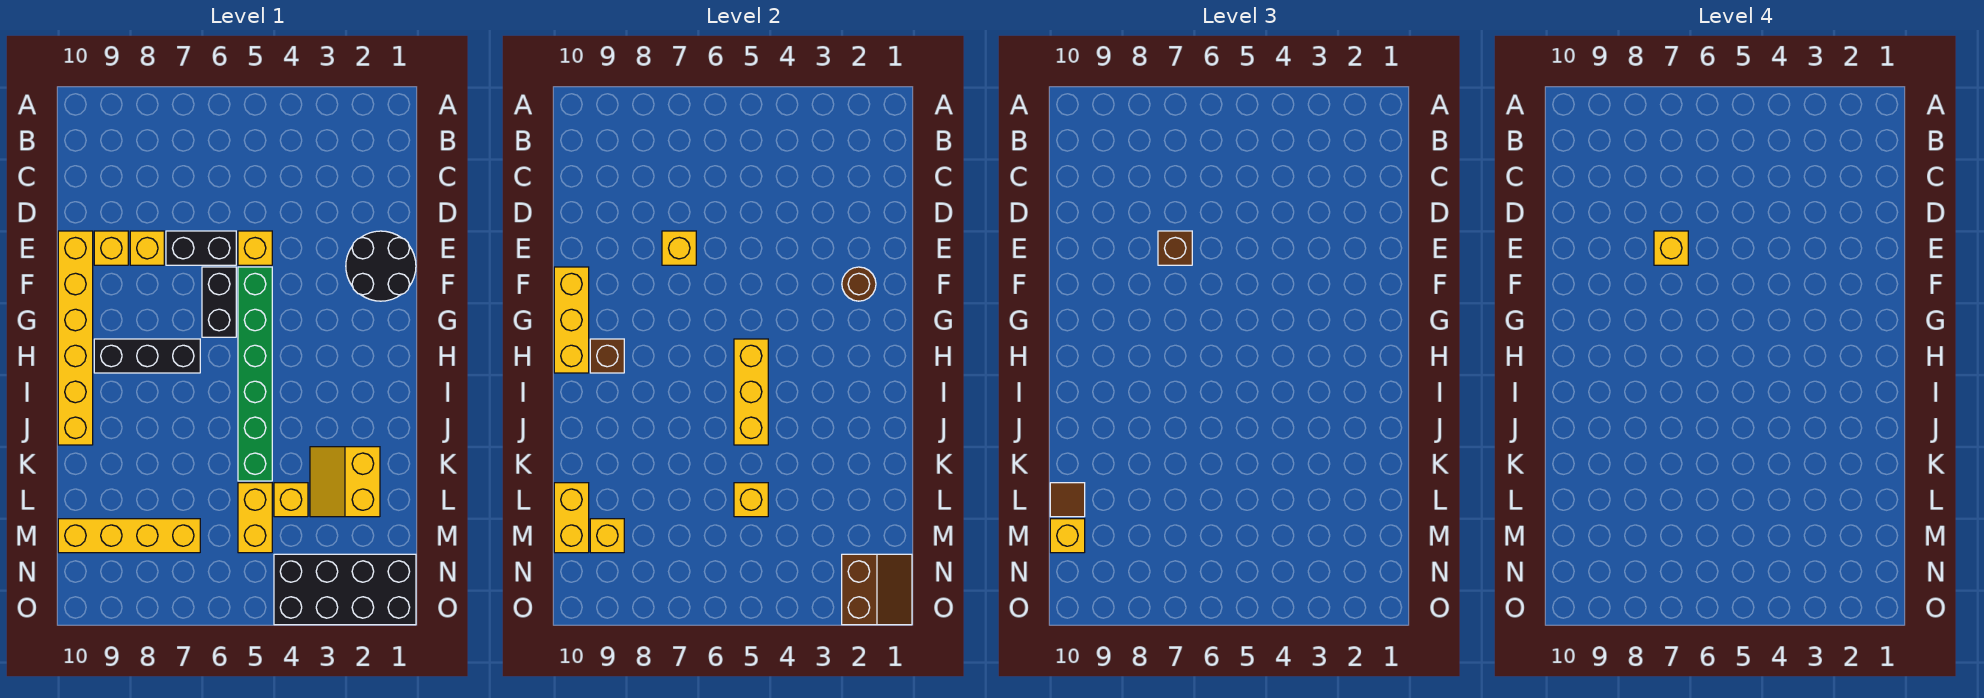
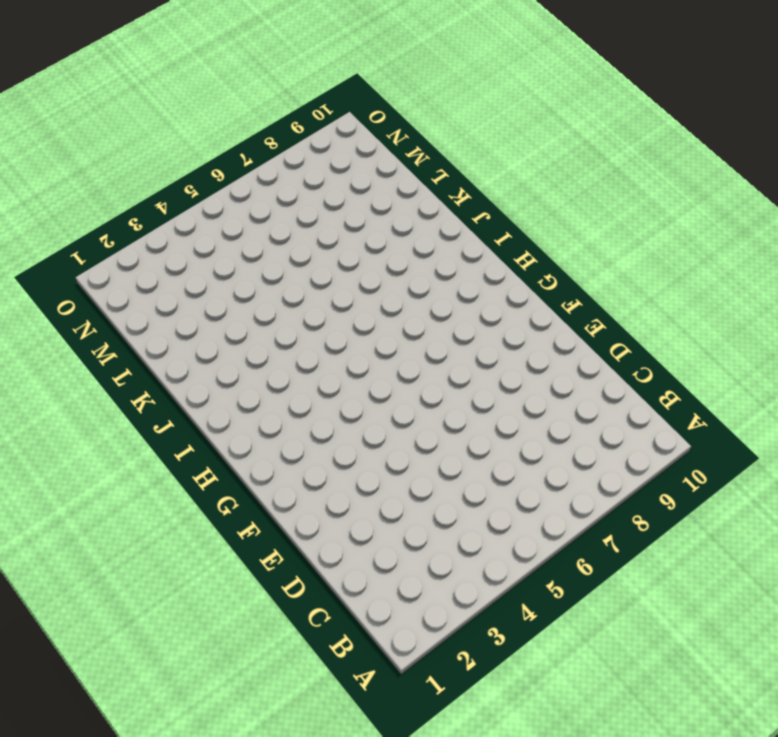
none -> black 2x2 round brick [346,231,416,301]
none -> yellow 1x1 brick [238,231,272,265]
none -> black 1x2 brick [166,231,236,265]

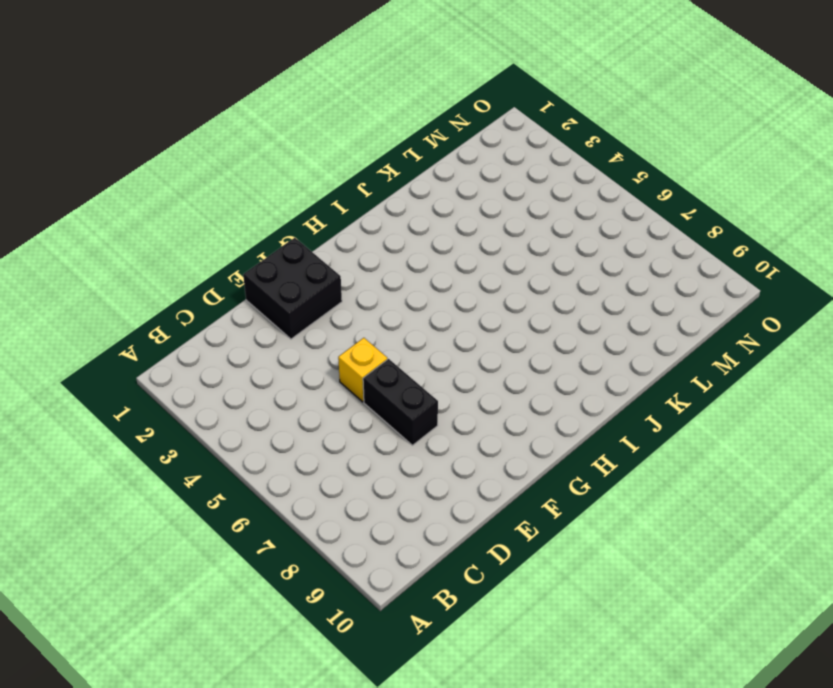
black 2x2 brick [243,238,342,339] -> black 2x2 round brick [346,231,416,301]
none -> yellow 1x1 brick [130,231,164,265]
none -> yellow 1x1 brick [94,231,128,265]
none -> yellow 1x6 brick [58,231,93,445]

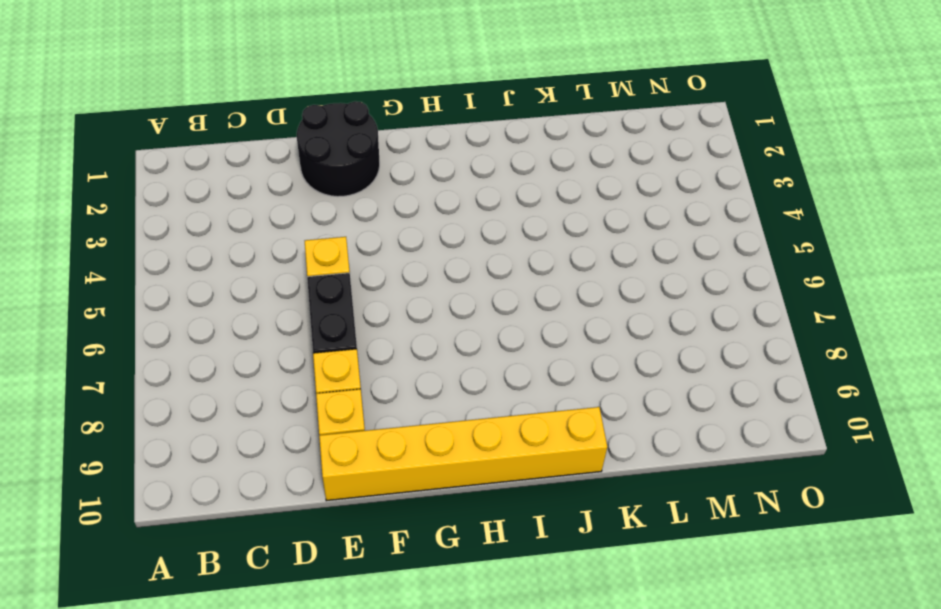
none -> green 1x6 brick [238,267,272,481]
none -> black 1x2 brick [202,267,236,337]
none -> black 1x3 brick [94,339,200,373]

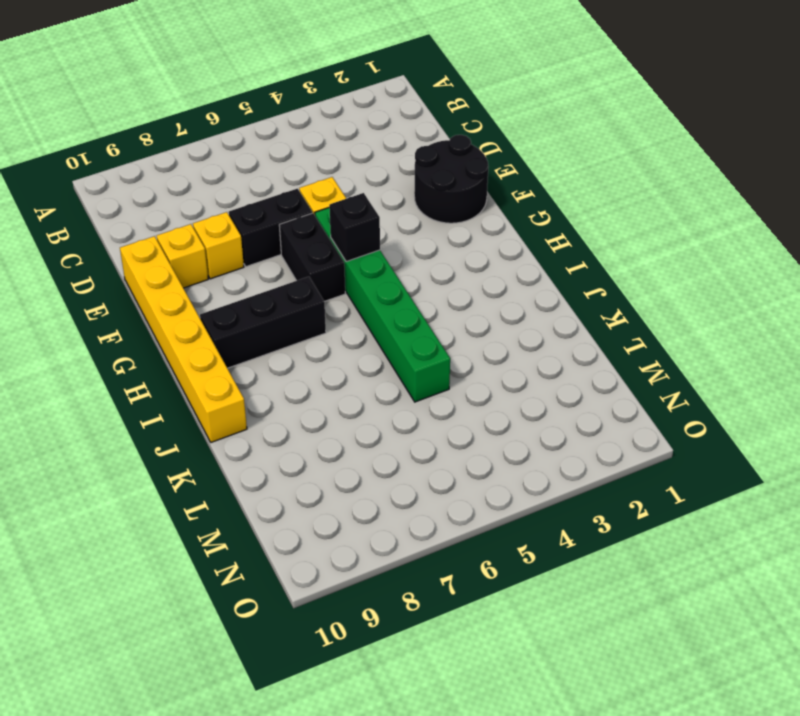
black 1x1 brick [329,193,380,262] -> none
none -> yellow 2x2 slope [310,447,380,517]
none -> yellow 1x1 brick [274,483,308,517]
none -> yellow 1x2 brick [238,483,272,553]

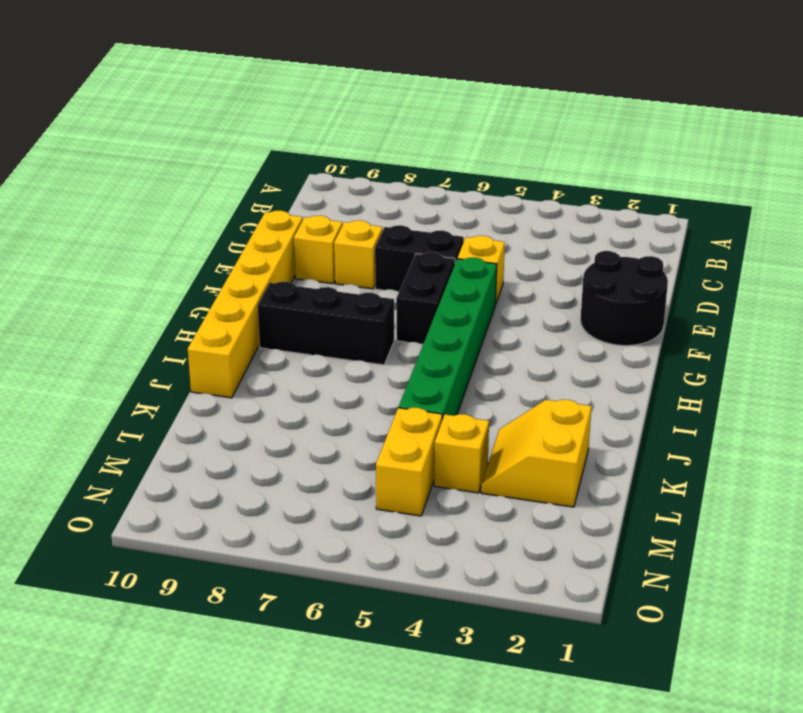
none -> yellow 1x4 brick [58,519,200,553]
none -> black 2x4 brick [274,554,416,625]
none -> yellow 1x1 brick [662,231,696,265]

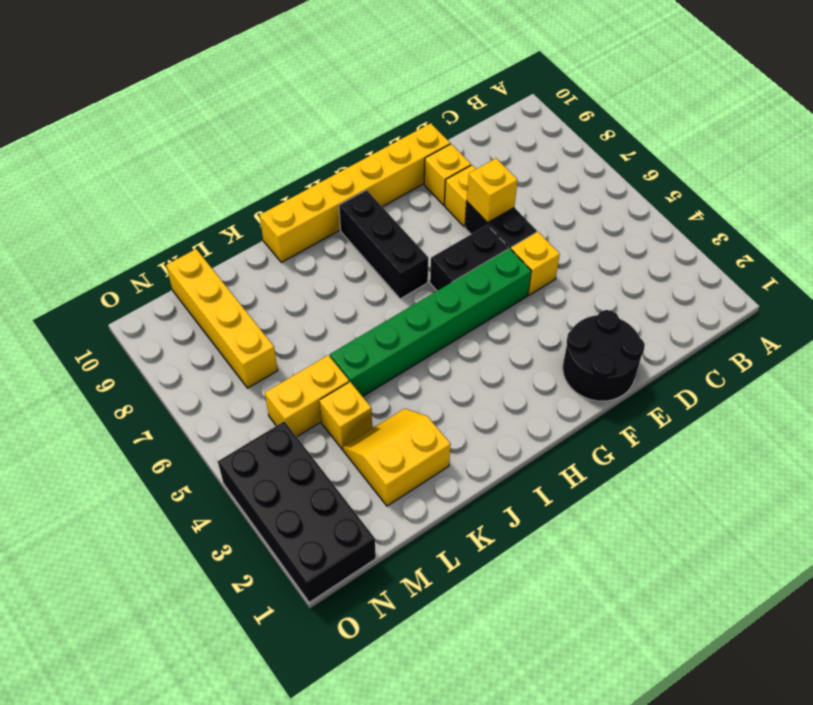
none -> brown 1x1 round brick [842,267,876,301]
none -> yellow 1x3 brick [554,267,589,373]
none -> yellow 1x3 brick [734,339,768,445]

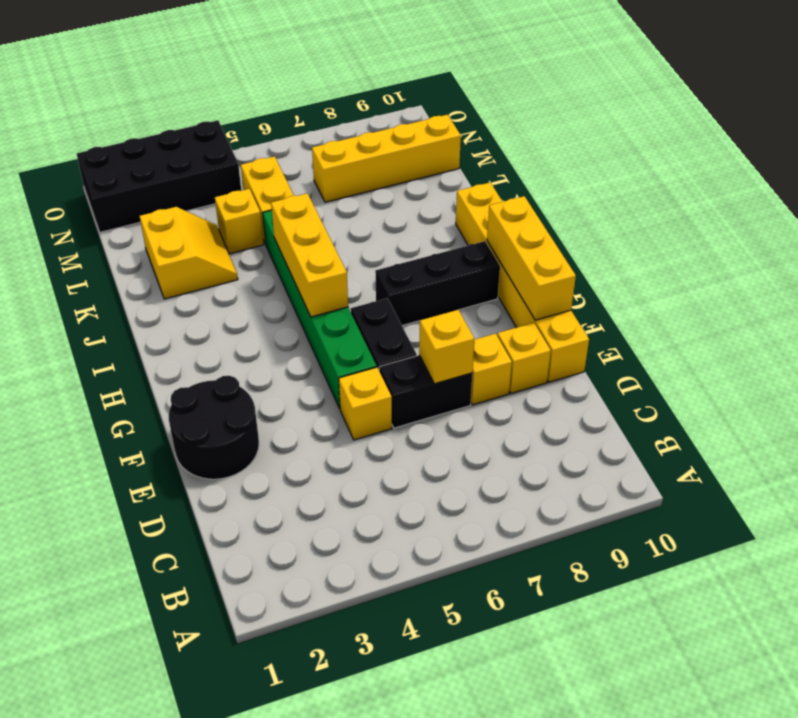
none -> brown 1x1 round brick [842,267,876,301]
none -> brown 1x1 brick [590,339,624,373]
none -> yellow 1x1 brick [734,483,768,517]

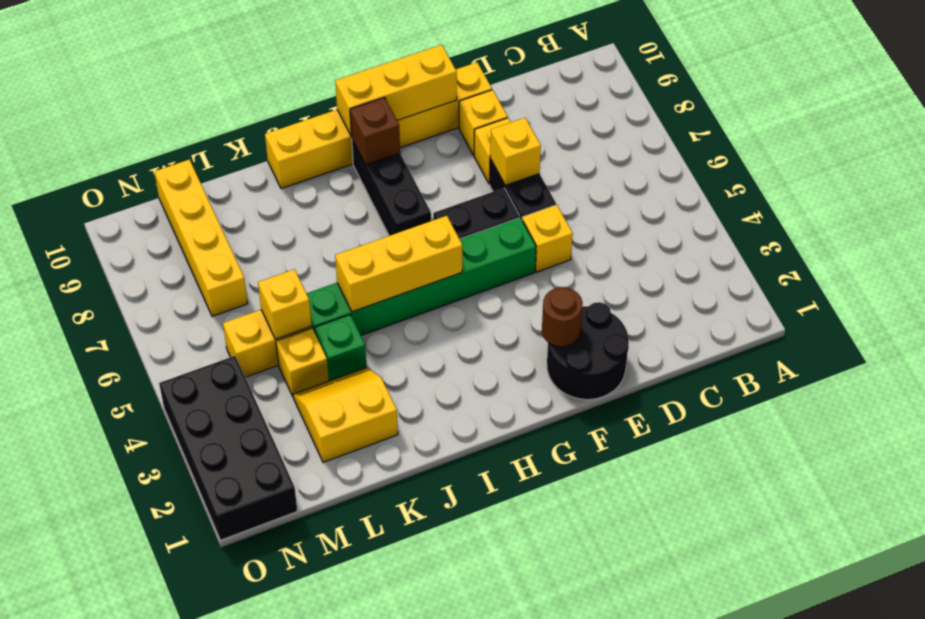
green 1x1 brick [314,315,367,381] -> none
none -> yellow 1x2 brick [554,483,589,553]
none -> yellow 1x1 brick [590,519,624,553]
none -> brown 2x2 slope [842,554,912,625]

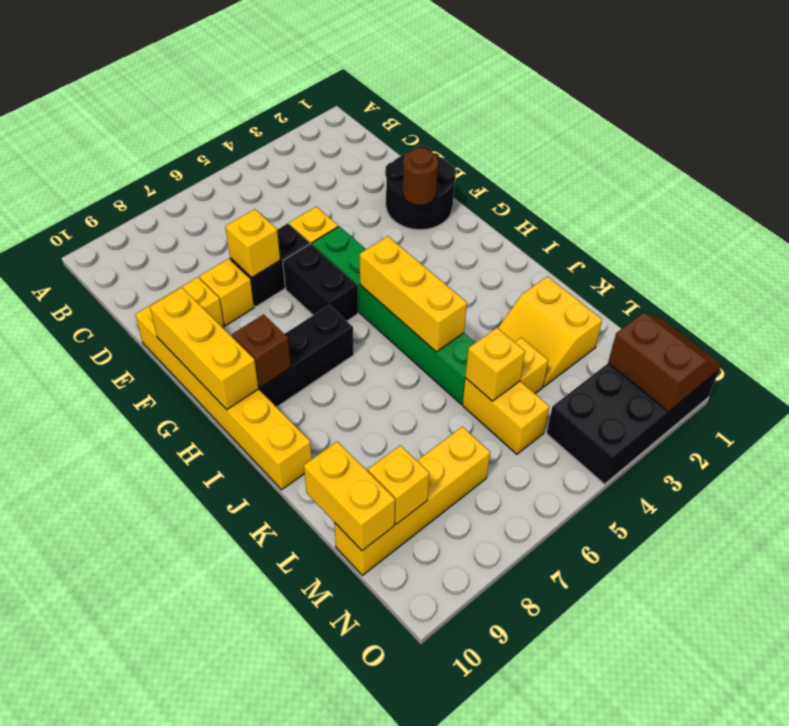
none -> brown 1x1 brick [1158,231,1192,265]
none -> brown 1x1 tile [1050,483,1085,517]
none -> yellow 1x1 brick [1050,519,1085,553]

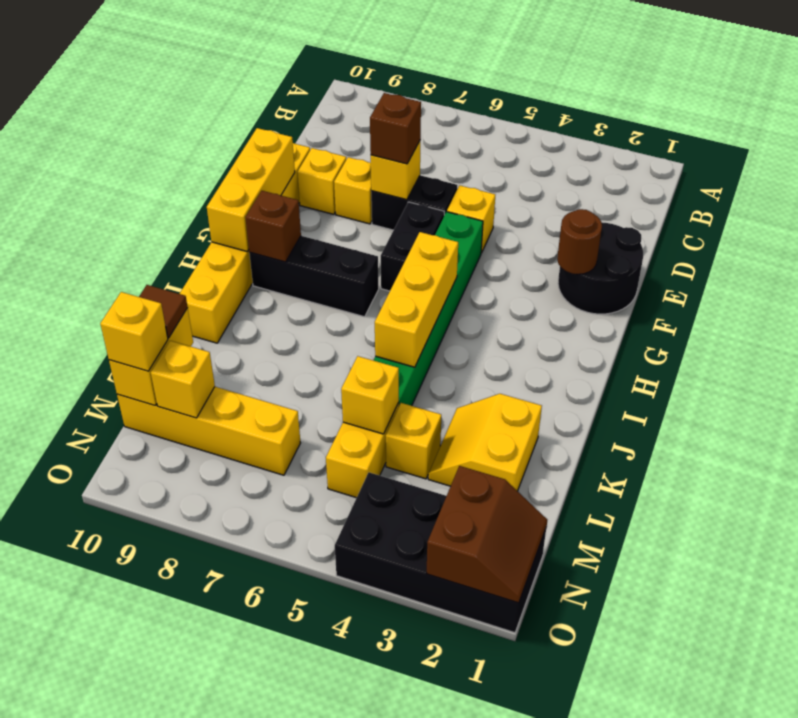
none -> yellow 1x1 brick [1654,231,1688,265]

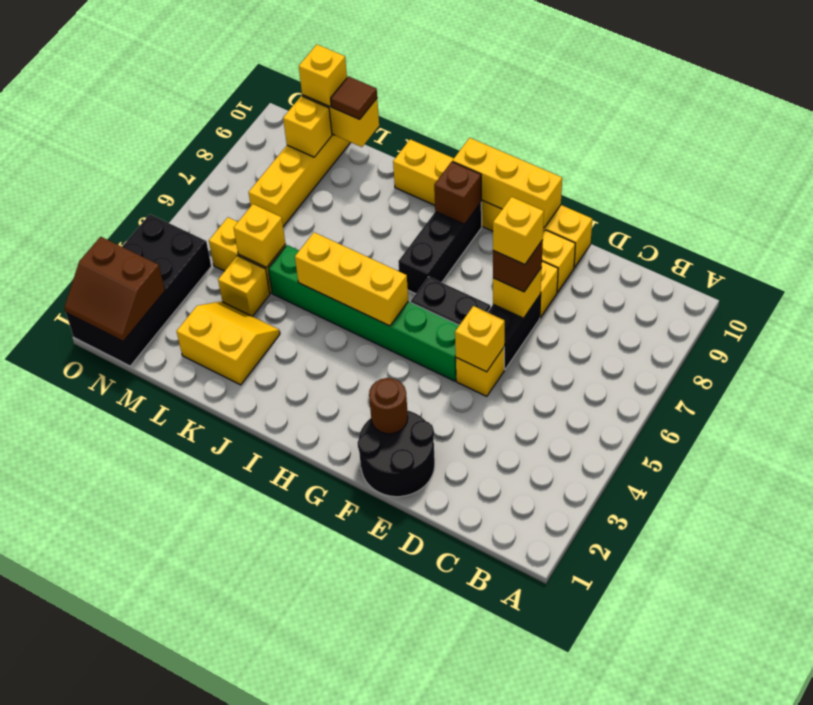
yellow 1x1 brick [455,306,505,372] -> none

